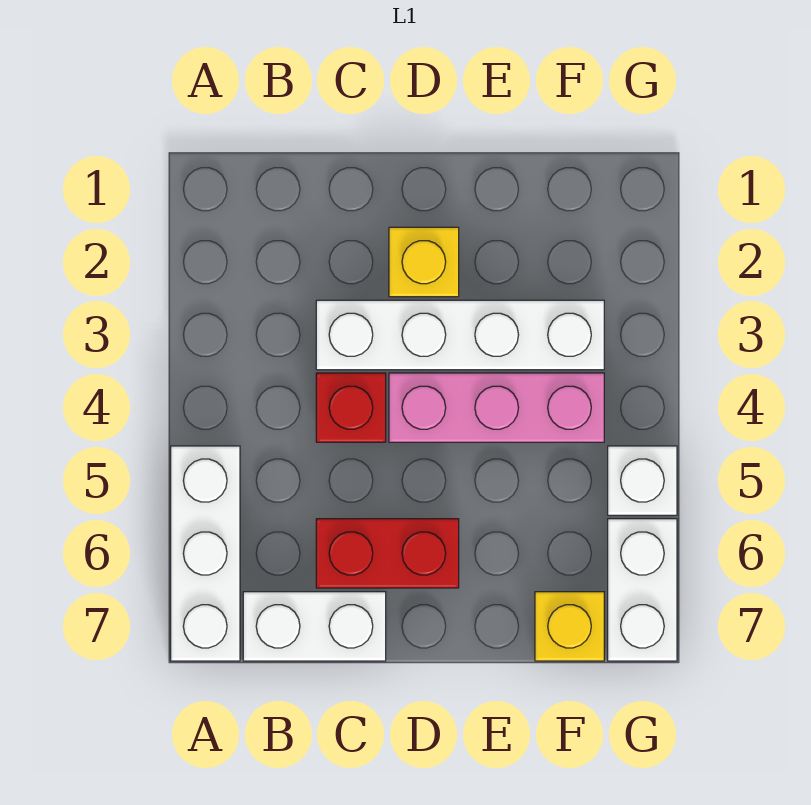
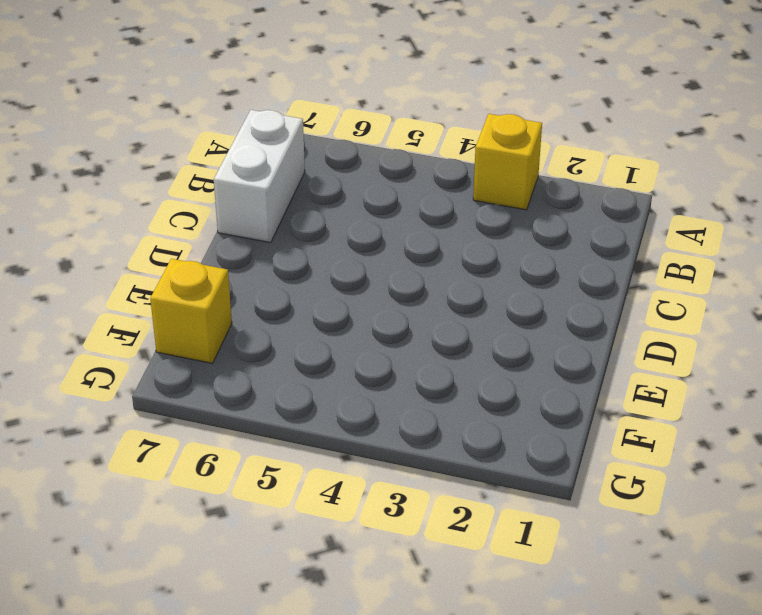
yellow 1x1 brick [473,114,542,210] -> yellow 1x1 brick moved to [389,227,459,297]
none -> white 1x3 brick [171,446,240,661]
none -> white 1x4 brick [316,300,604,370]

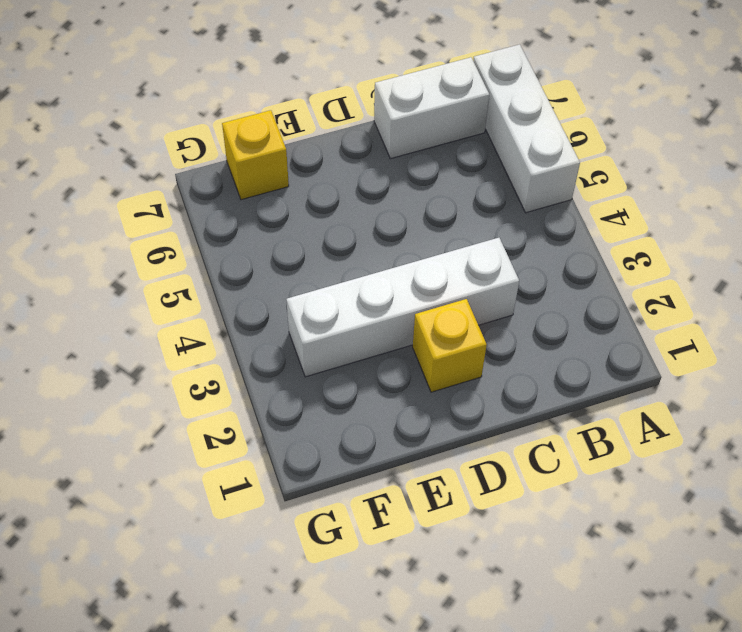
none -> red 1x1 brick [316,373,386,442]
none -> red 1x2 brick [316,519,459,588]

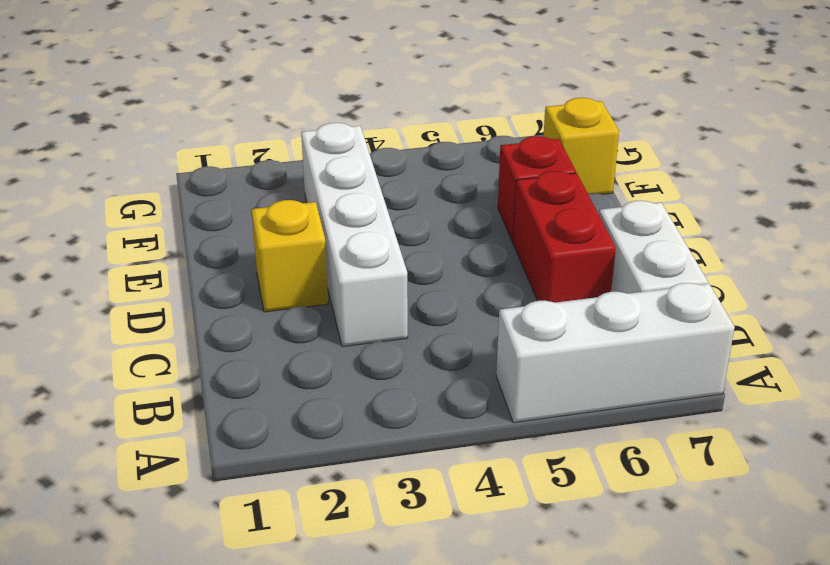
red 1x1 brick [498,136,576,242] -> red 1x1 brick moved to [316,373,386,442]
none -> pink 1x3 brick [389,373,604,442]
none -> white 1x1 brick [608,446,677,515]

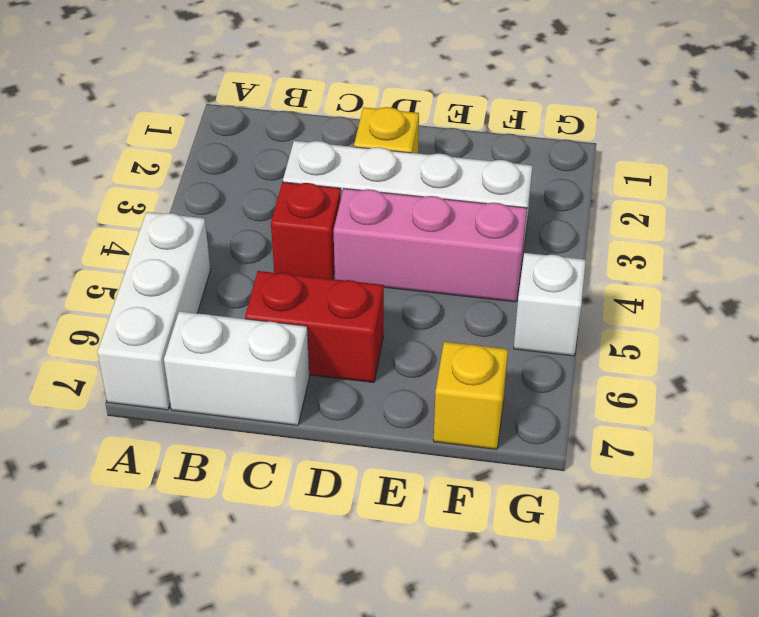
none -> white 1x2 brick [608,519,677,661]

